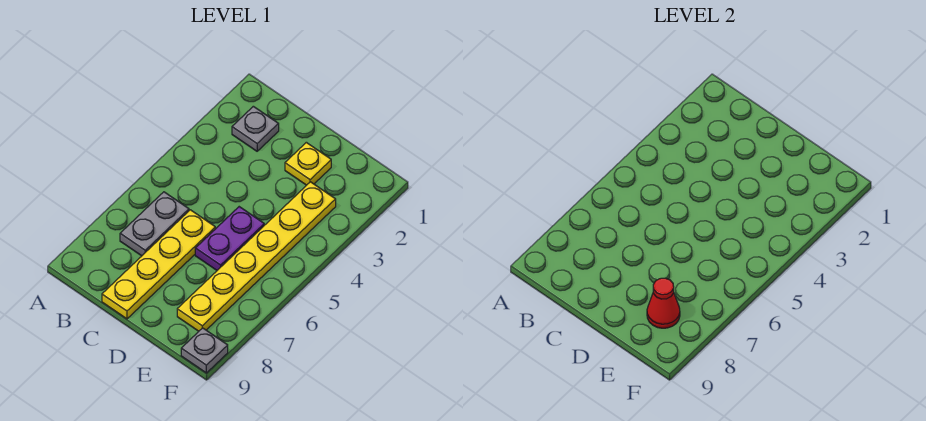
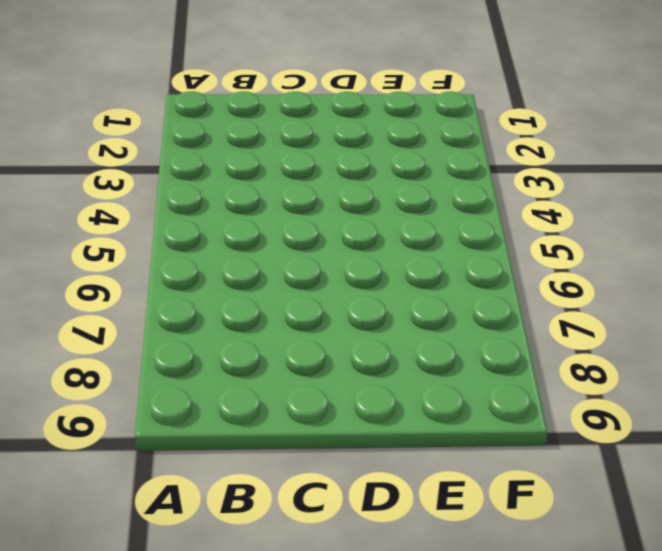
none -> grey 1x1 plate [232,106,279,151]
none -> grey 1x2 plate [120,192,189,256]

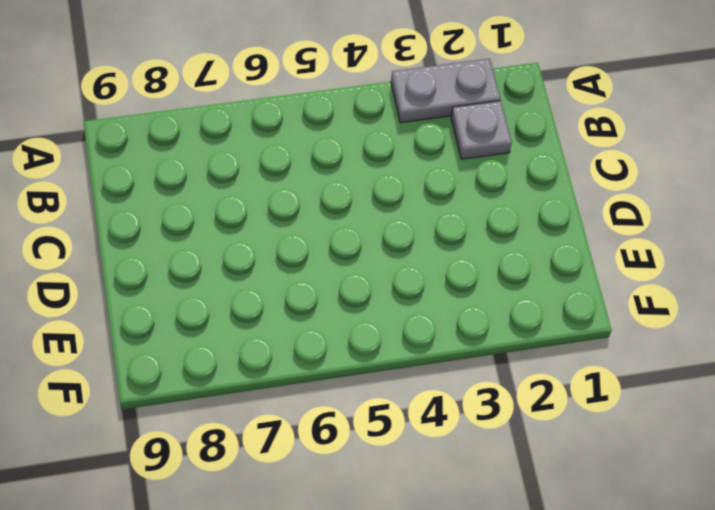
grey 1x2 plate [391,59,500,123] -> grey 1x2 plate moved to [120,192,189,256]
none -> yellow 1x4 plate [102,210,215,319]
none -> yellow 1x1 plate [285,142,331,185]

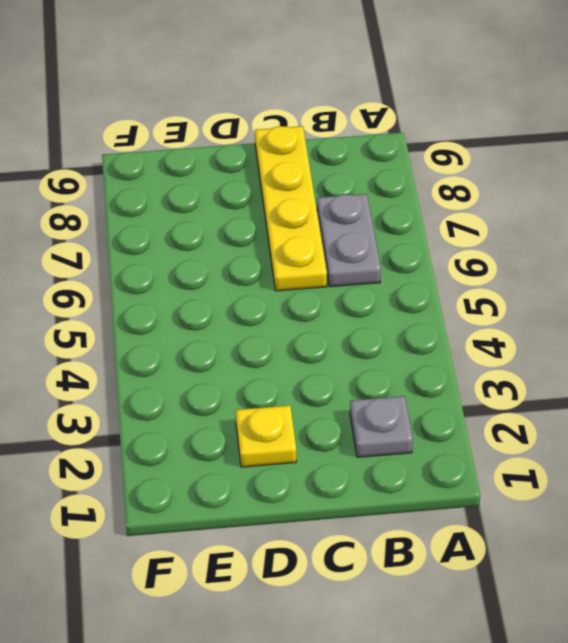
none -> purple 1x2 plate [195,207,264,270]
none -> yellow 1x6 plate [177,182,336,331]

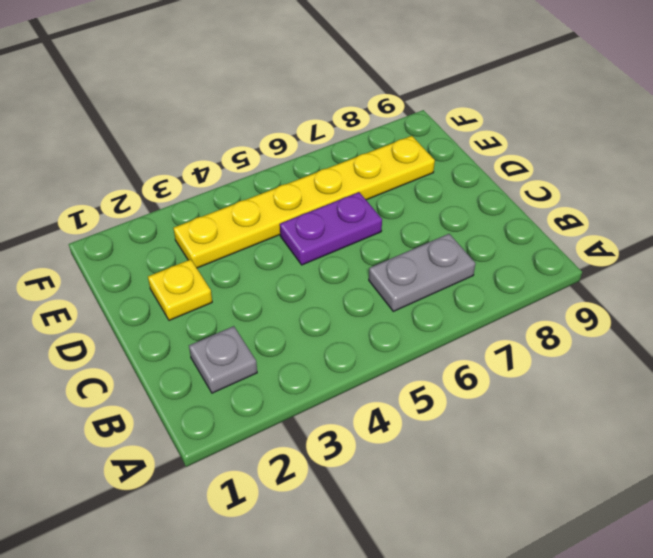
none -> yellow 1x4 plate [102,210,215,319]
none -> grey 1x1 plate [181,328,228,373]

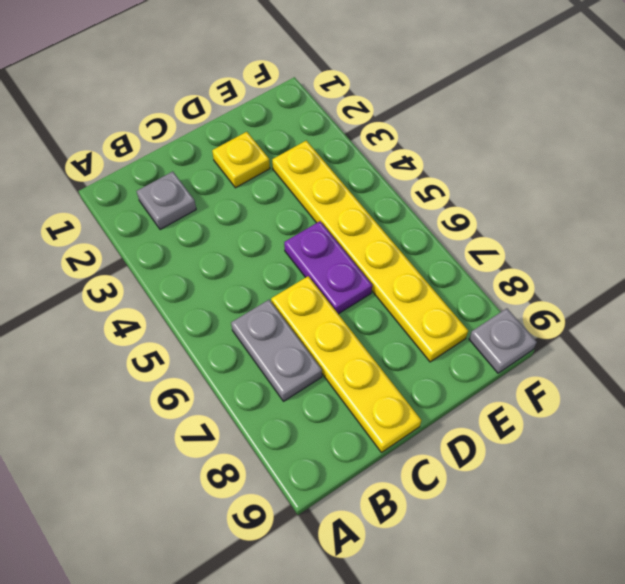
none -> red 1x1 cone [647,278,680,328]

